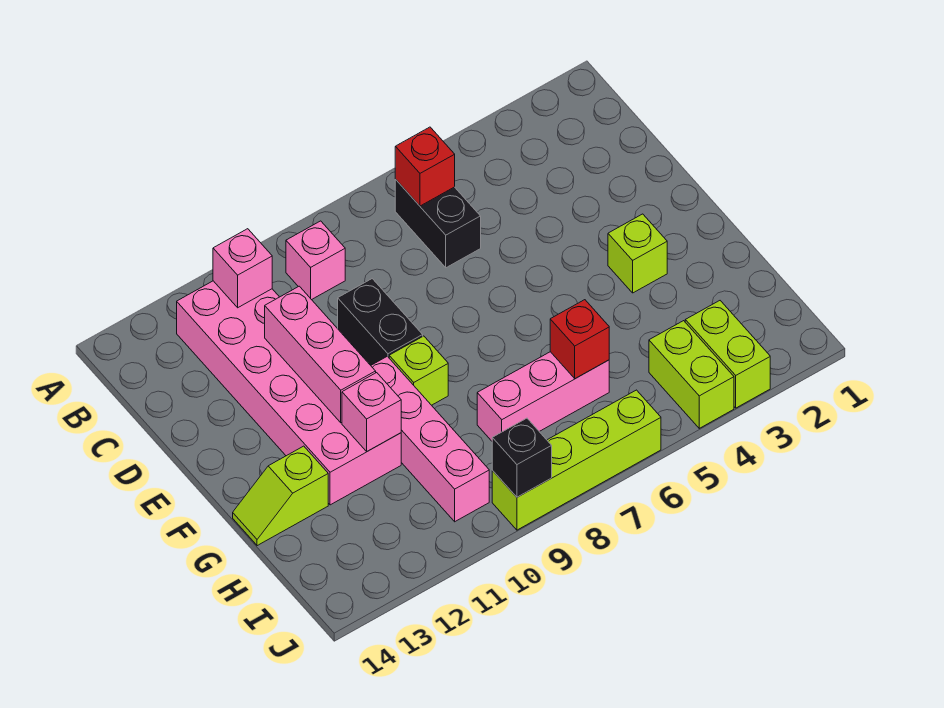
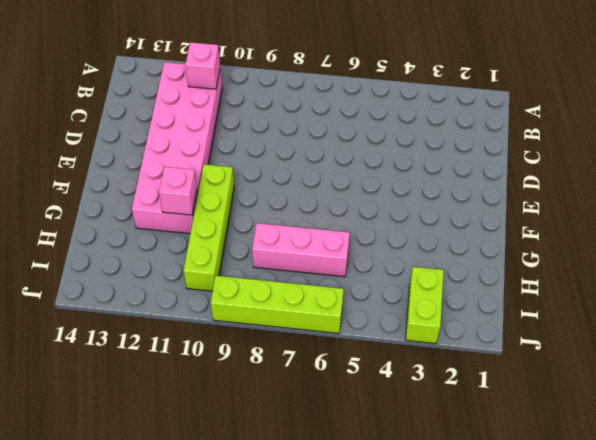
lime 1x4 brick [184,164,234,291] -> pink 1x4 brick [371,356,489,522]
none -> black 1x2 brick [395,180,481,268]
none -> pink 1x1 brick [286,221,345,300]
none -> black 1x2 brick [338,279,423,365]

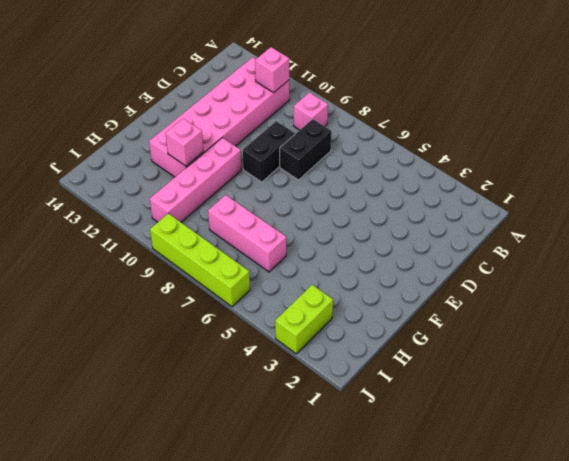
black 1x2 brick [280,119,332,180] -> black 1x2 brick moved to [395,180,481,268]
none -> lime 1x1 brick [608,214,667,293]
none -> lime 1x1 brick [389,336,448,405]
none -> lime 1x2 slope [233,446,328,546]

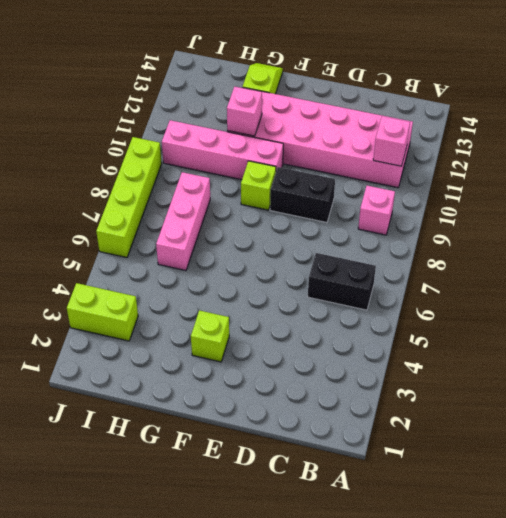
none -> lime 1x2 brick [649,321,734,428]
none -> red 1x1 brick [395,127,455,206]
none -> pink 1x3 brick [265,286,376,423]

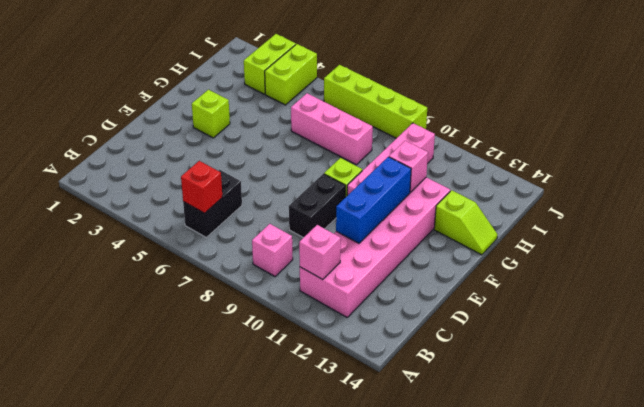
blue 1x3 brick [336,157,411,243] -> pink 1x3 brick [265,286,376,423]
none -> red 1x1 brick [550,300,609,379]
none -> black 1x1 brick [492,418,552,497]

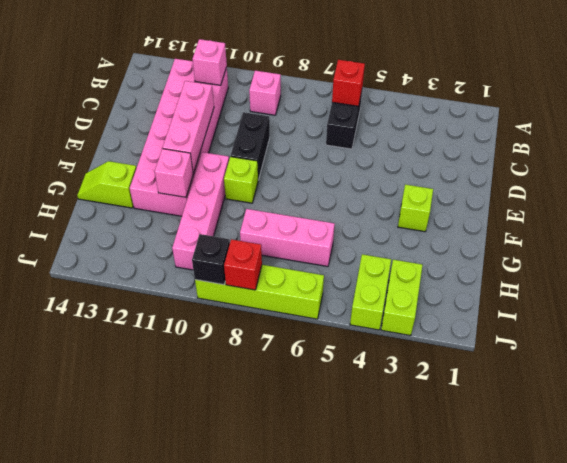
red 1x1 brick [224,239,262,290] -> red 1x1 brick moved to [550,300,609,379]

